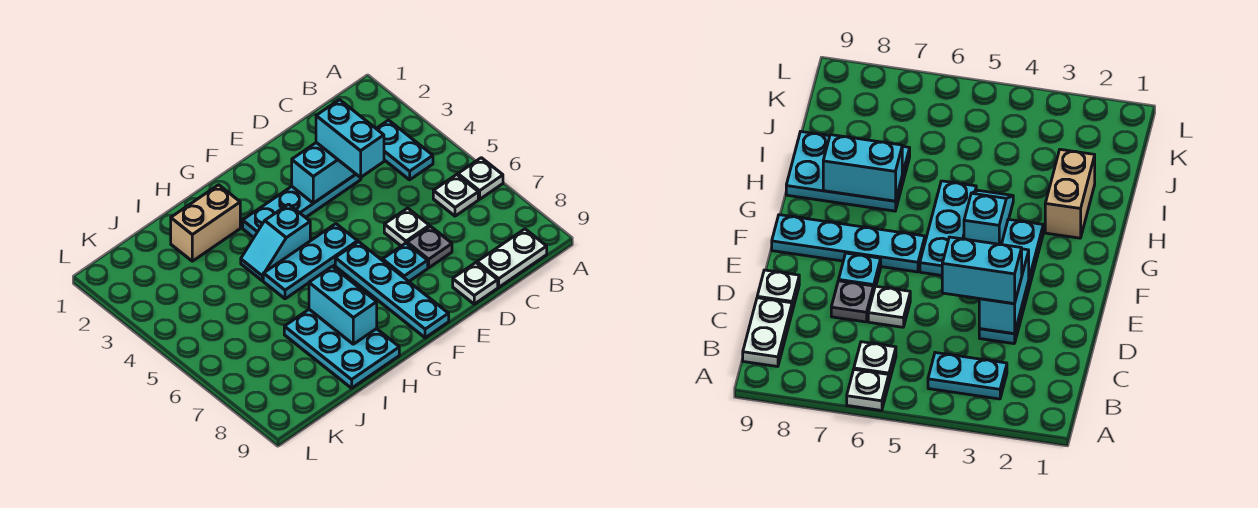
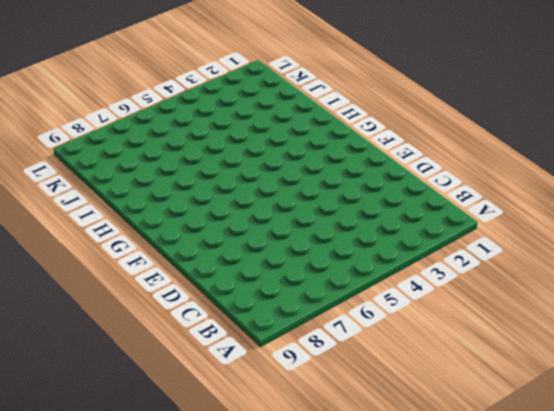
none -> white 1x1 plate [458,158,503,199]
none -> cyan 1x2 plate [376,120,433,180]
none -> white 1x1 plate [433,175,478,216]

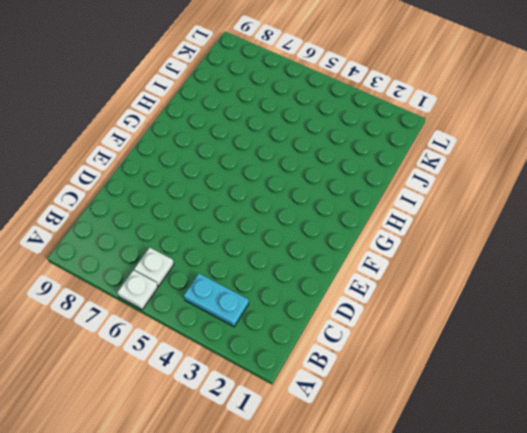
none -> white 1x2 plate [477,229,547,287]
none -> cyan 1x4 plate [243,174,361,238]
none -> white 1x1 plate [384,208,429,246]

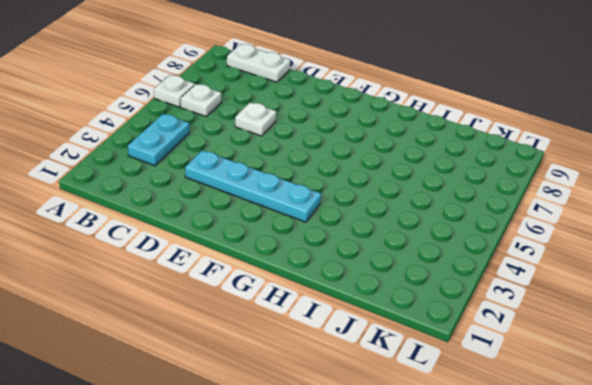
none -> grey 1x1 plate [407,226,452,268]
none -> white 1x1 plate [453,263,498,304]
none -> cyan 1x1 plate [383,243,428,281]

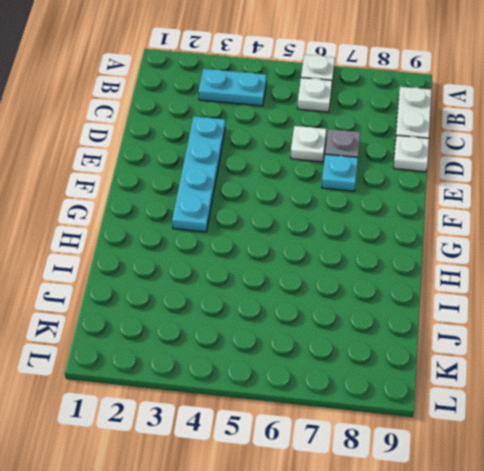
none -> cyan 1x3 plate [263,224,358,299]
none -> cyan 1x4 plate [335,242,449,338]
none -> cyan 1x2 slope [241,204,310,281]

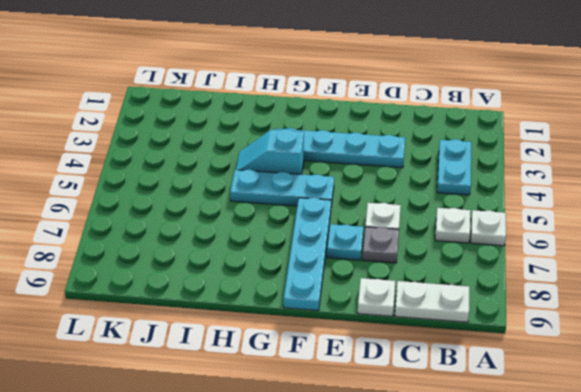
none -> tan 1x2 brick [171,185,240,261]
none -> cyan 2x3 plate [284,310,399,388]
none -> cyan 1x2 brick [292,143,356,203]

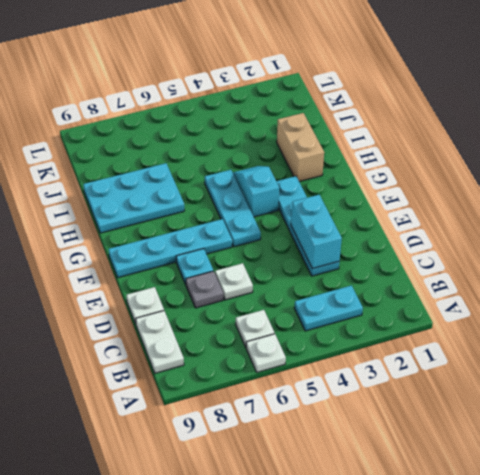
none -> cyan 1x2 brick [309,266,377,344]
none -> cyan 1x2 brick [316,100,384,177]

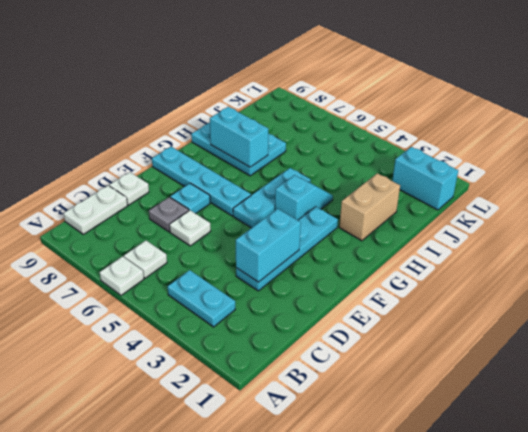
cyan 1x2 brick [392,147,458,210] -> cyan 1x2 brick moved to [316,100,384,177]

